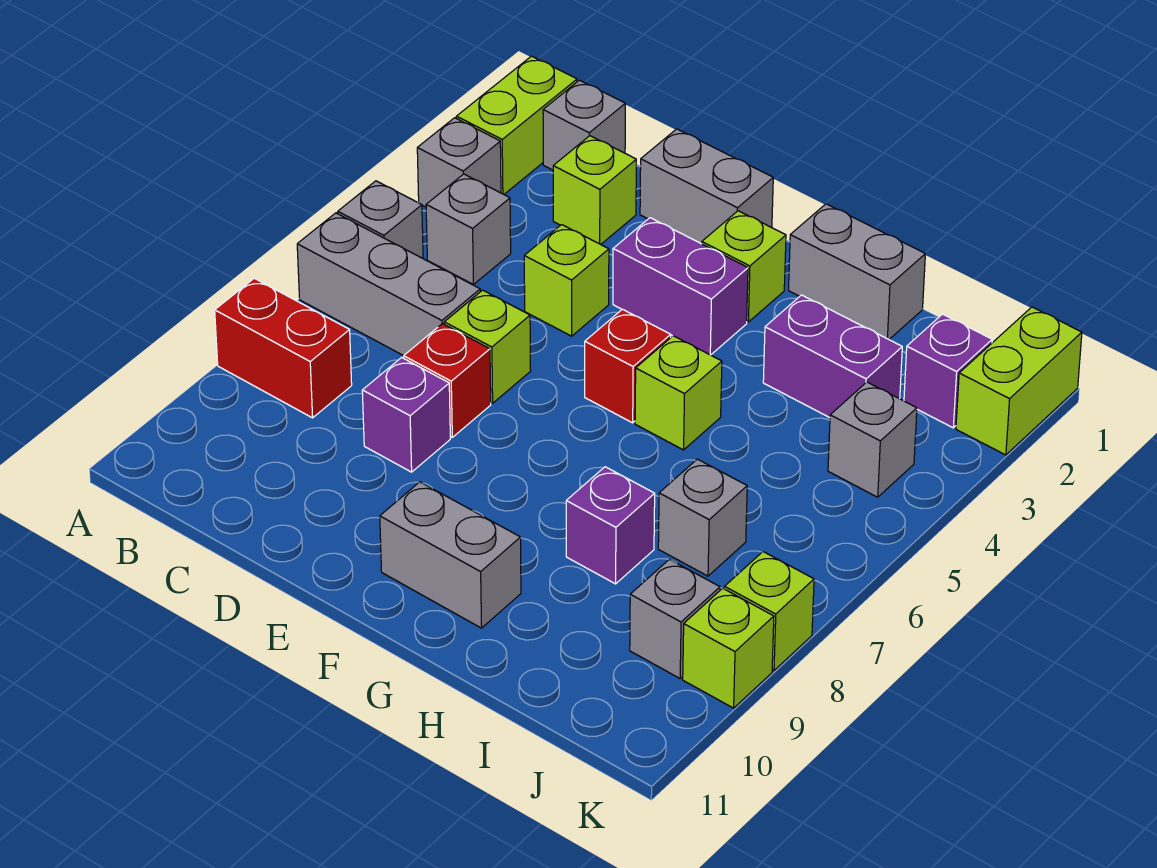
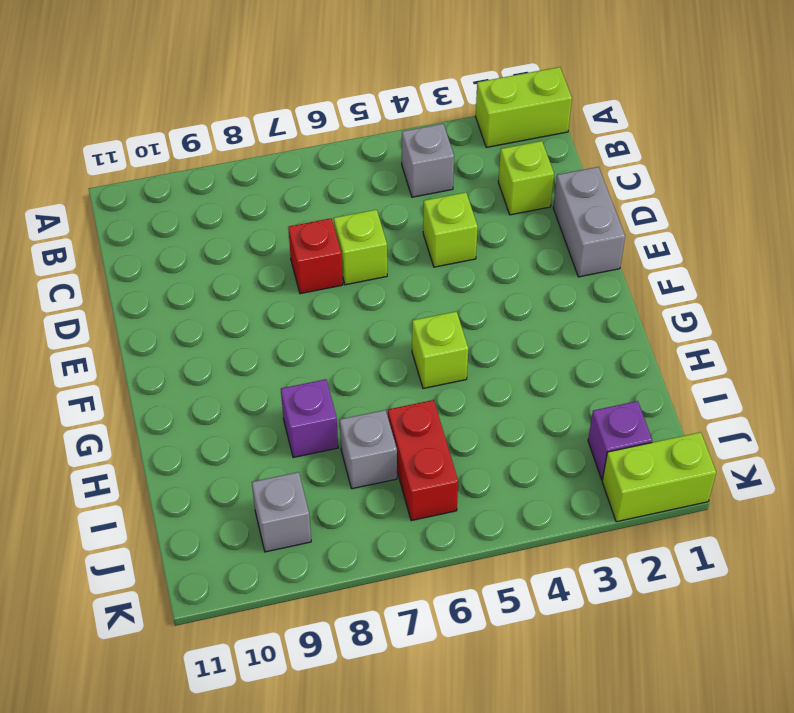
red 1x2 brick [388,400,458,521] -> red 1x2 brick moved to [215,278,352,418]
none -> grey 1x1 brick [417,118,501,207]
none -> grey 1x1 brick [338,181,423,258]
none -> grey 1x3 brick [297,213,480,356]

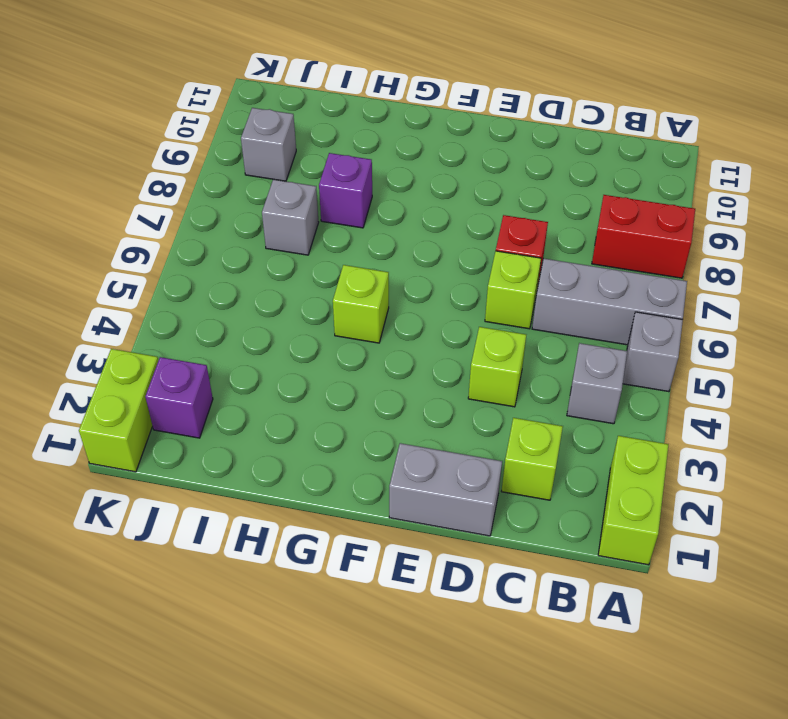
none -> grey 1x1 brick [417,118,501,207]
none -> grey 1x1 brick [543,80,625,170]
none -> purple 1x1 brick [362,357,450,472]

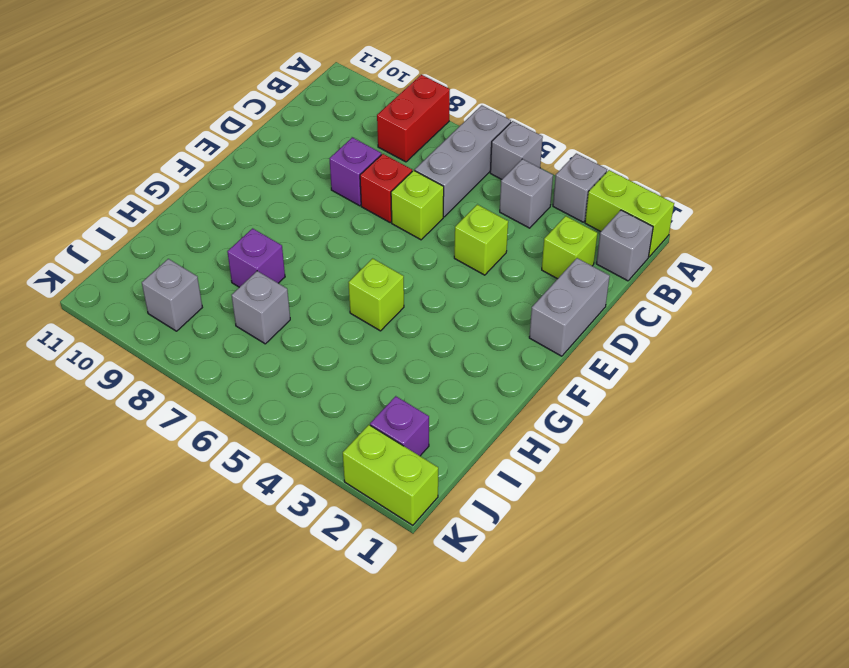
none -> purple 1x2 brick [613,218,748,355]
none -> lime 1x1 brick [702,211,786,322]
none -> red 1x1 brick [585,309,671,423]

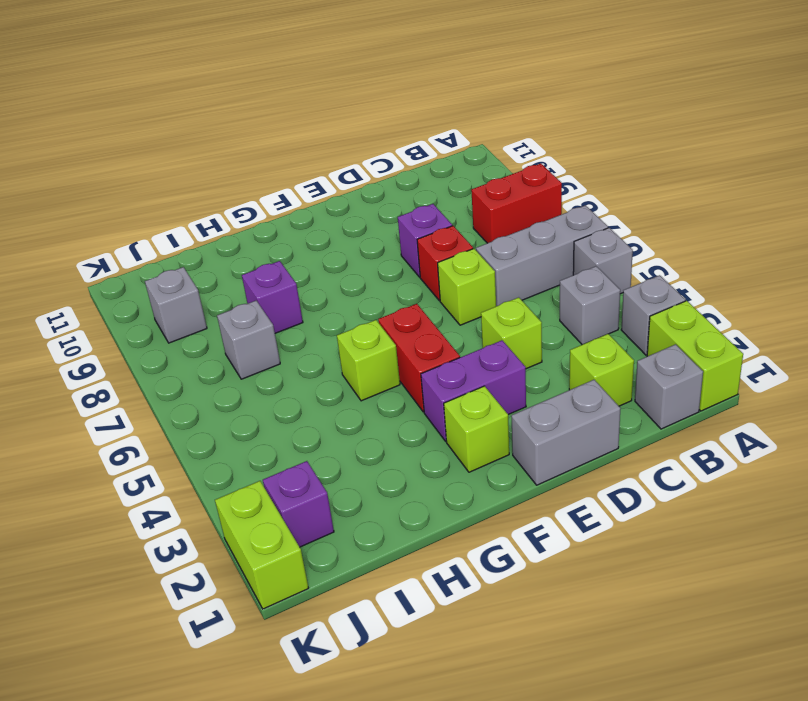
red 1x2 brick [378,304,460,412] -> red 1x1 brick [585,309,671,423]
none -> grey 1x2 brick [380,482,521,628]
none -> grey 1x2 brick [789,204,925,339]
none -> purple 1x2 brick [763,295,902,418]

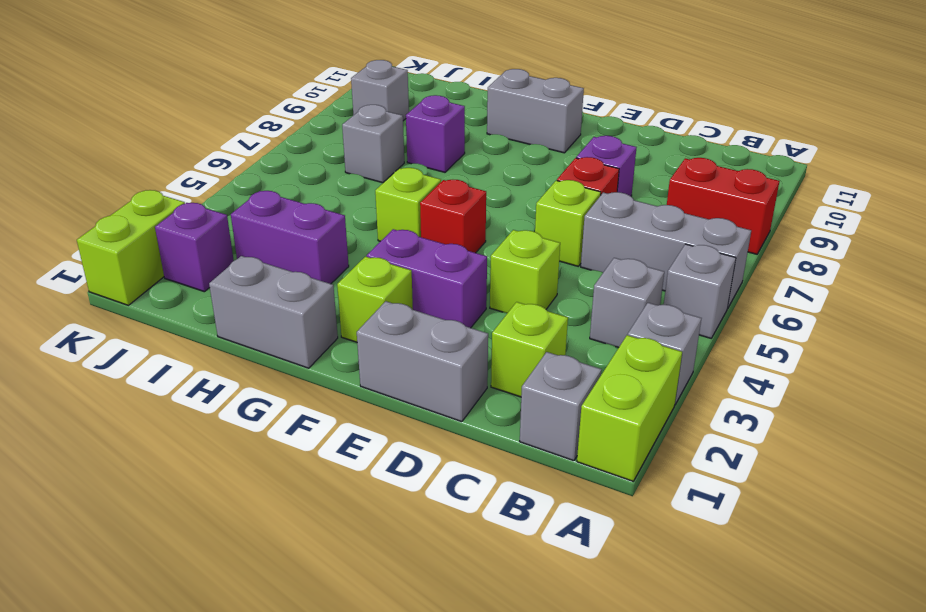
none -> grey 1x1 brick [828,382,917,497]
none -> lime 1x1 brick [725,552,814,671]
none -> lime 1x1 brick [683,588,774,708]

